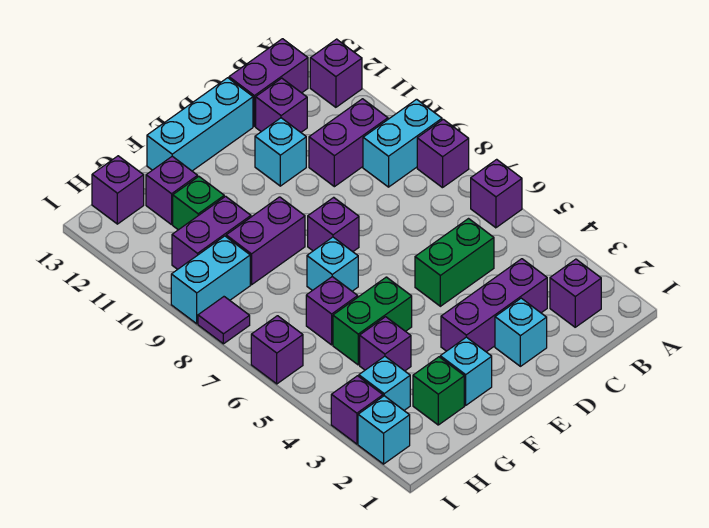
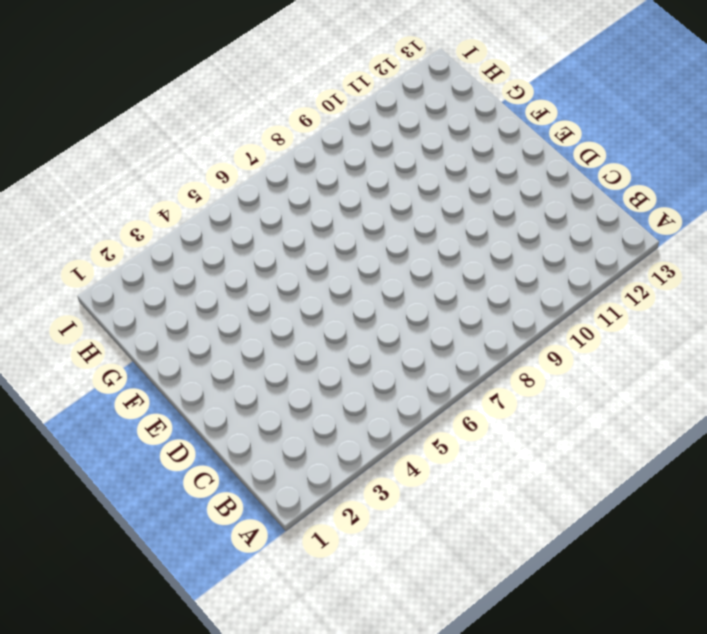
none -> purple 1x1 brick [471,159,522,228]
none -> purple 1x1 brick [417,119,469,188]
none -> cyan 1x2 brick [363,99,442,187]
none -> purple 1x1 brick [310,39,362,107]

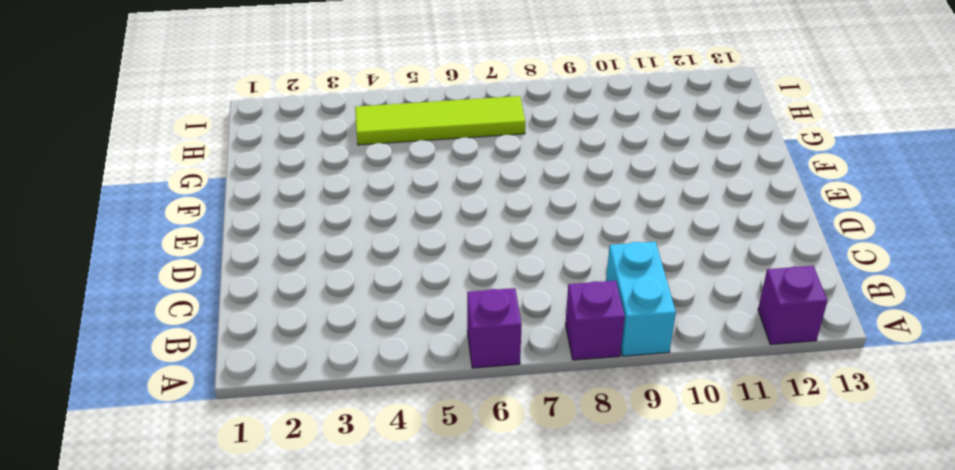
lime 1x4 tile [355,96,525,145] -> none
none -> purple 1x1 brick [550,259,601,327]
none -> purple 1x2 brick [309,99,388,187]
none -> purple 1x2 brick [229,39,308,126]
none -> purple 1x3 brick [441,259,547,352]

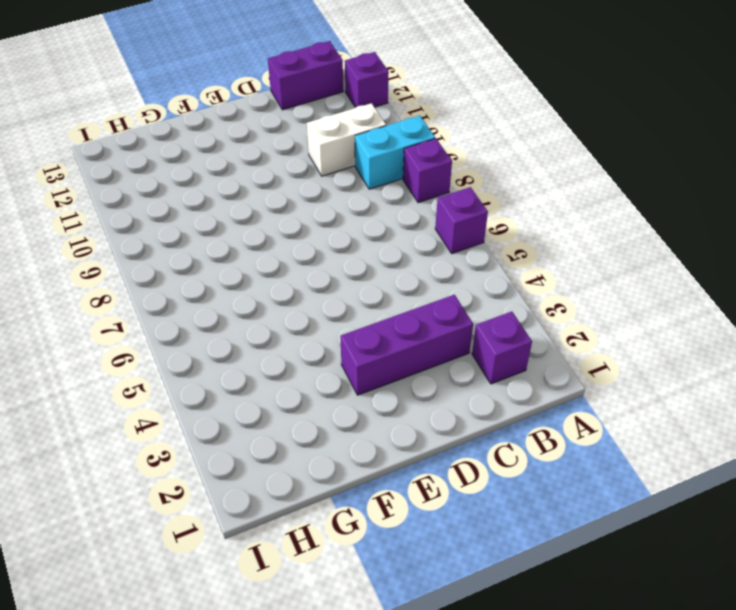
white 1x2 brick [307,103,386,176] -> purple 1x2 brick [309,99,388,187]
none -> green 1x2 brick [415,219,494,306]
none -> purple 1x1 brick [256,78,307,132]
none -> cyan 1x1 brick [495,298,547,366]
none -> cyan 1x1 brick [255,118,306,186]

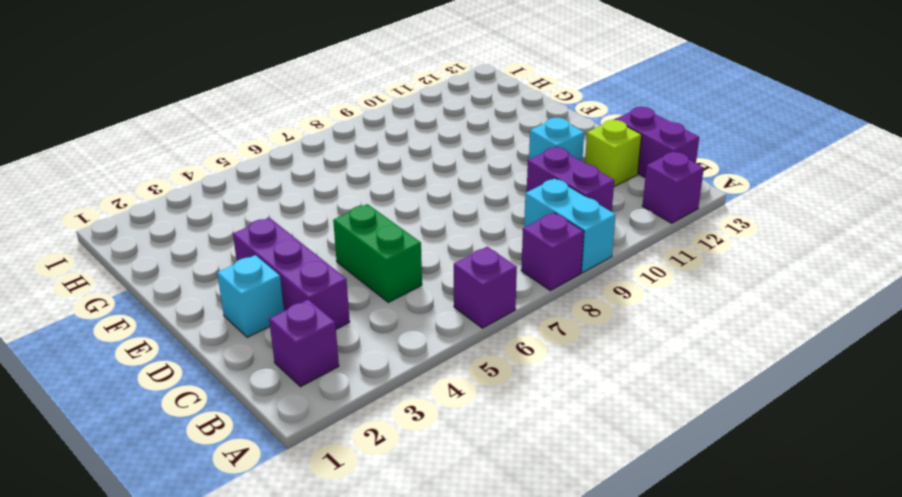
lime 1x1 brick [585,120,642,187] -> purple 1x1 brick [256,78,307,132]
none -> cyan 1x3 brick [147,78,253,171]
none -> purple 1x1 brick [308,197,359,252]
none -> cyan 1x1 brick [440,337,492,405]
none -> green 1x2 brick [333,277,412,365]

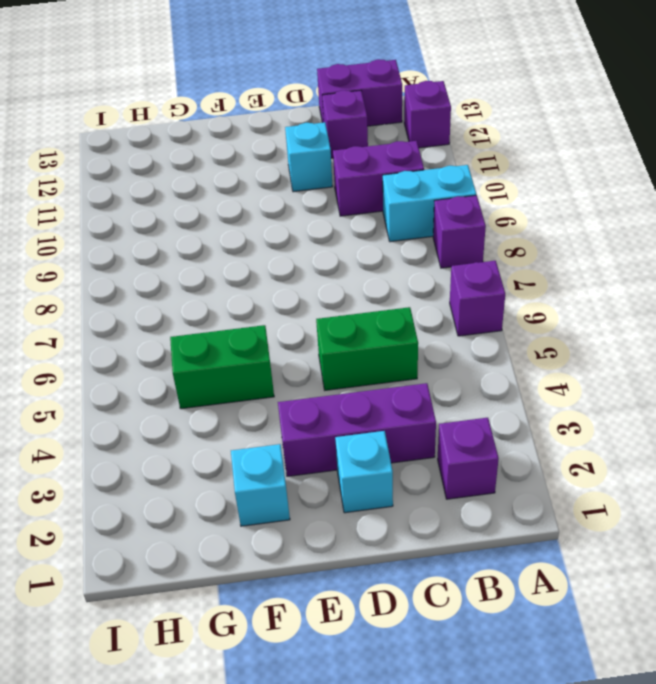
none -> cyan 1x3 brick [147,78,253,171]
none -> purple 1x1 brick [308,197,359,252]
none -> cyan 1x1 brick [307,237,358,291]
none -> purple 1x2 brick [226,197,305,285]

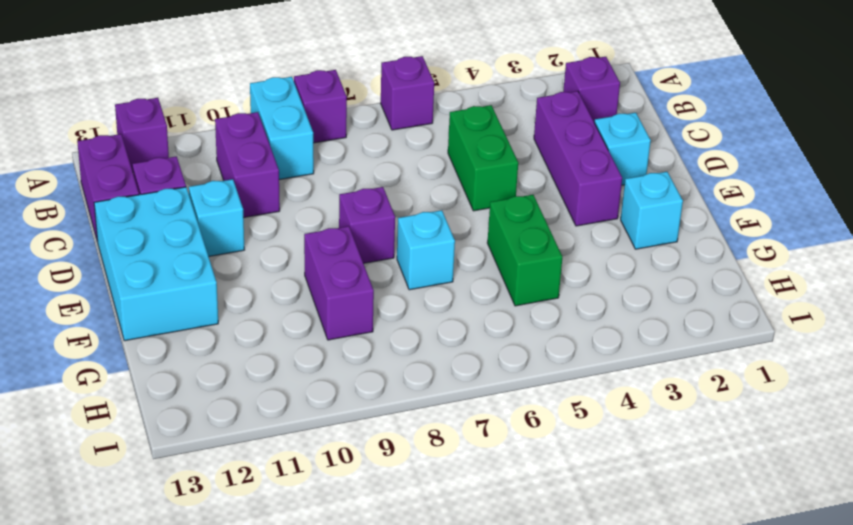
cyan 2x3 brick [94,187,218,341] -> cyan 1x3 brick [147,78,253,171]
none -> green 1x1 brick [413,357,464,425]
none -> purple 1x1 brick [360,317,411,371]
none -> purple 1x1 brick [306,277,358,345]
none -> purple 1x2 brick [172,196,251,269]

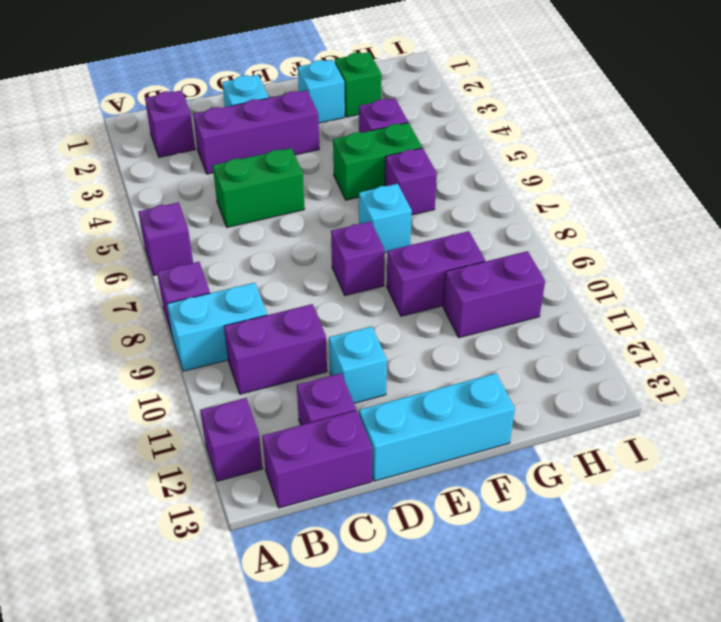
none -> green 1x1 brick [173,177,224,230]
none -> purple 1x1 brick [146,156,198,225]
none -> cyan 1x1 brick [359,356,410,410]
none -> cyan 1x2 brick [171,236,250,324]

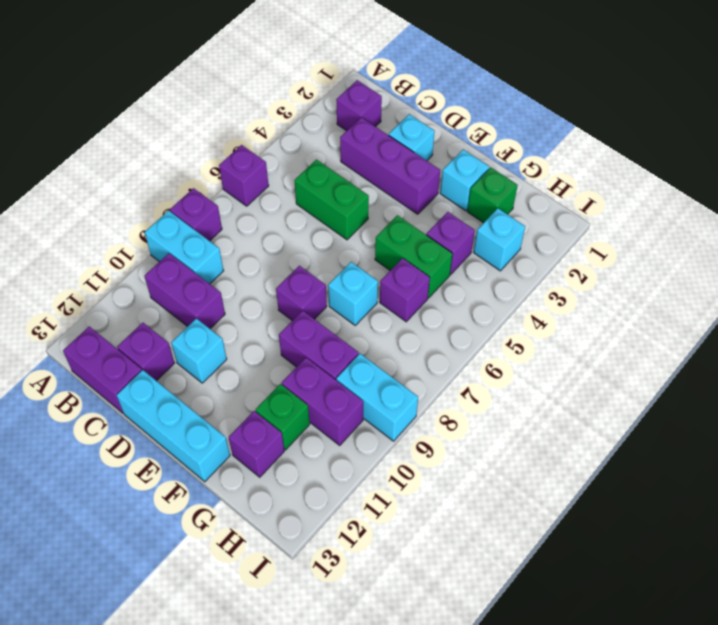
none -> purple 1x1 brick [310,39,362,107]
none -> purple 1x1 brick [92,156,144,224]
none -> cyan 1x1 brick [358,396,410,464]
none -> purple 1x1 brick [331,376,383,444]

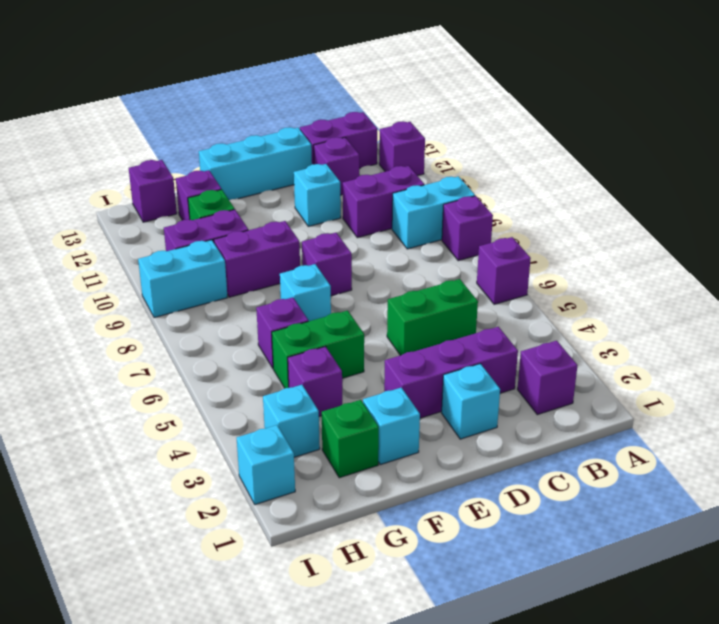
none -> purple 1x1 brick [331,376,383,444]
none -> purple 1x1 brick [251,316,303,384]
none -> purple 1x1 tile [198,297,250,344]

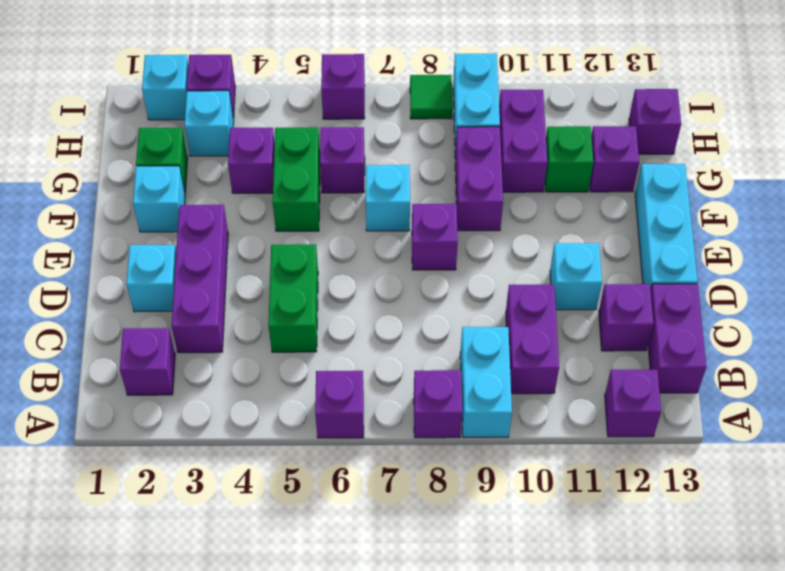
green 1x1 tile [410,75,453,119] -> purple 1x1 tile [198,297,250,344]

